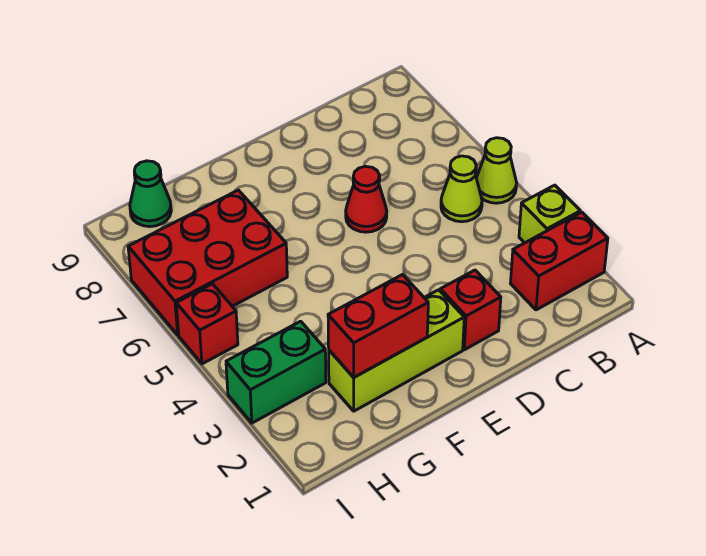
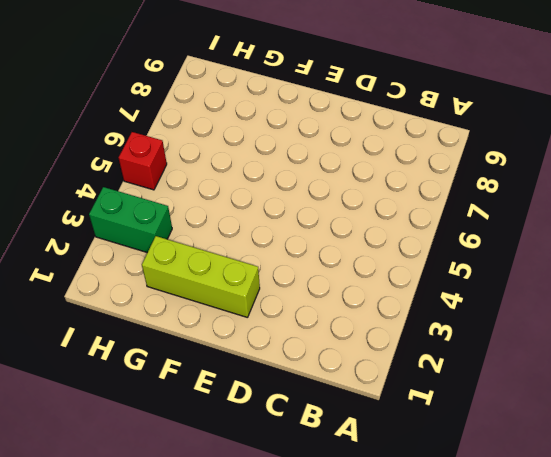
none -> red 1x2 brick [510,212,608,310]
none -> lime 1x1 brick [519,185,580,243]
none -> lime 1x1 cone [477,138,517,203]

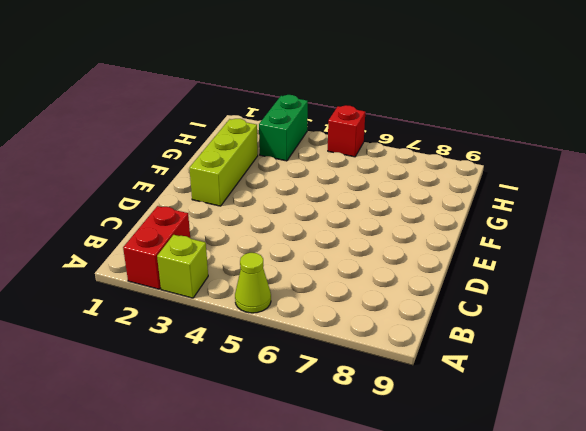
none -> lime 1x1 cone [441,156,482,222]
none -> red 1x1 brick [440,270,501,350]
none -> red 1x1 cone [346,166,387,232]

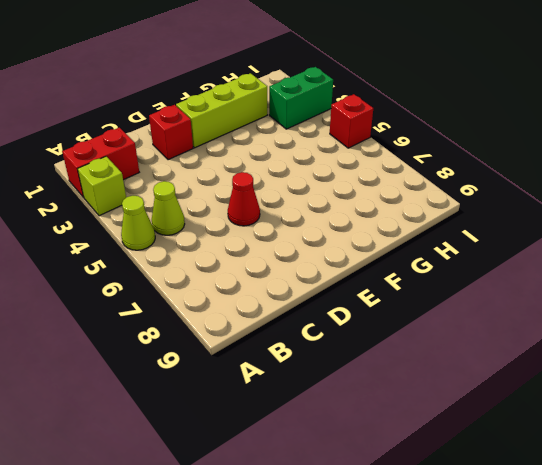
none -> red 2x3 brick [128,190,287,335]
none -> green 1x1 cone [130,161,171,227]
none -> red 1x2 brick [328,275,428,377]

